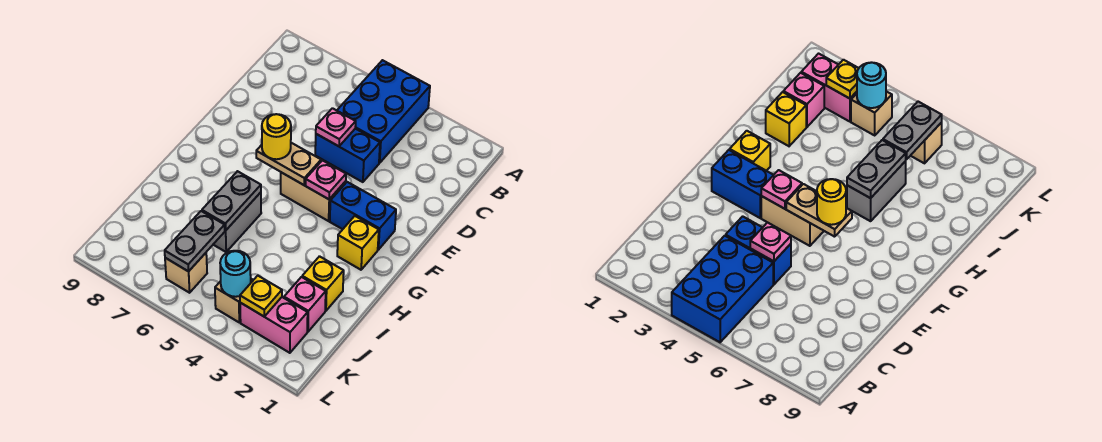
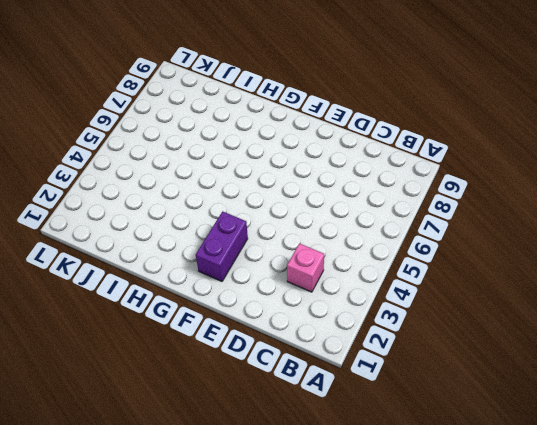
pink 1x1 brick [287,243,324,292] -> pink 1x1 brick moved to [284,277,326,332]
purple 1x2 brick [196,211,248,281] -> blue 1x2 brick [330,182,396,250]
none -> blue 2x3 brick [337,60,430,163]
none -> blue 1x2 brick [315,129,380,182]
none -> tan 1x2 brick [281,172,346,221]

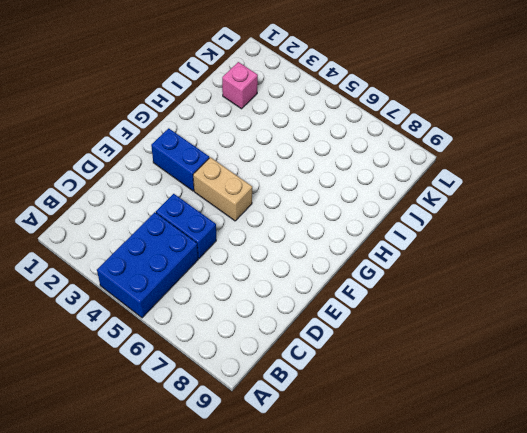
none -> yellow 1x1 brick [337,216,379,270]
none -> grey 1x2 brick [213,192,261,252]
none -> yellow 1x1 brick [302,256,344,311]

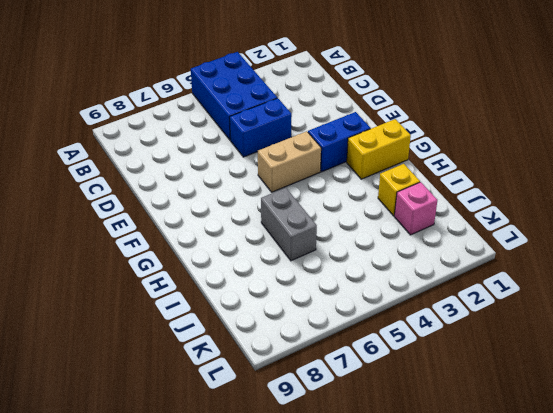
yellow 1x2 brick [347,119,411,179] -> yellow 1x1 brick [337,216,379,270]
none -> pink 1x2 brick [240,297,308,353]
none -> tan 1x1 brick [215,279,253,322]
none -> tan 1x1 brick [165,253,207,293]

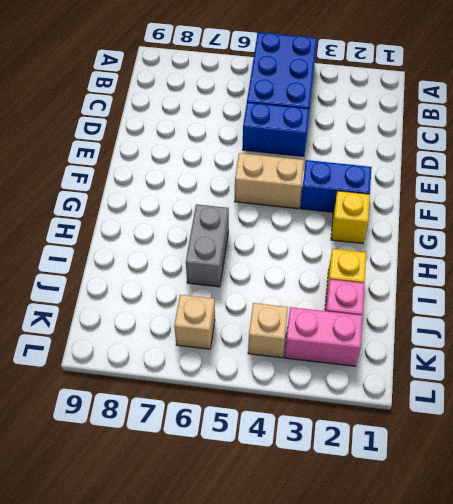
none -> pink 1x1 plate [316,108,356,146]
none -> pink 1x1 plate [306,160,346,199]
none -> tan 1x2 plate [256,143,321,185]

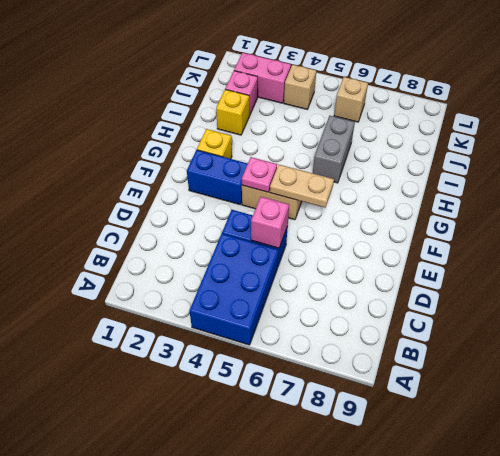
pink 1x1 brick [251,197,289,248] -> pink 1x1 plate [316,108,356,146]
none -> grey 1x2 plate [202,171,261,231]
none -> grey 1x2 plate [165,211,225,271]
none -> yellow 1x1 plate [240,276,282,316]

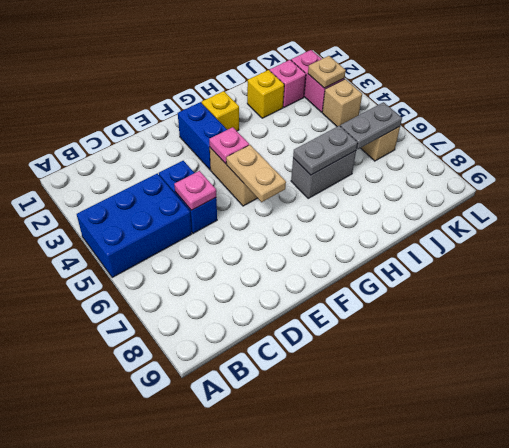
tan 1x1 plate [308,56,346,88] -> yellow 1x1 plate [240,276,282,316]
none -> cyan 1x1 round brick [220,251,251,297]
none -> yellow 1x1 round brick [262,114,291,159]

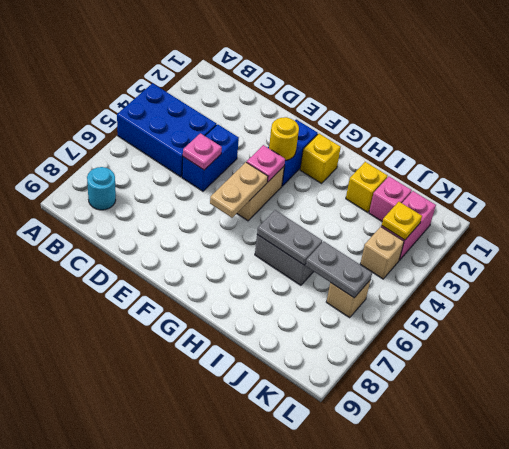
cyan 1x1 round brick [87,167,116,210] -> cyan 1x1 round brick moved to [220,251,251,297]
yellow 1x1 round brick [269,117,299,160] -> yellow 1x1 round brick moved to [262,114,291,159]

